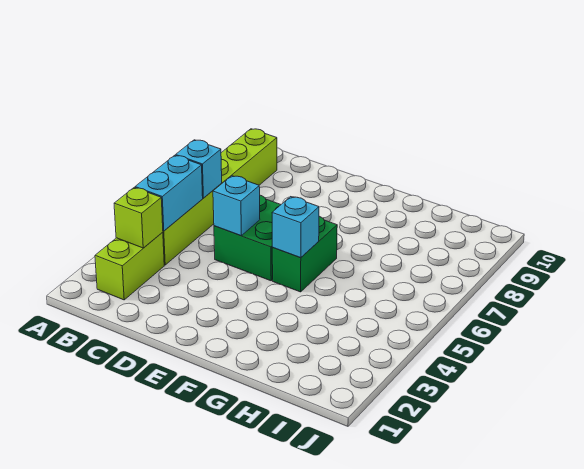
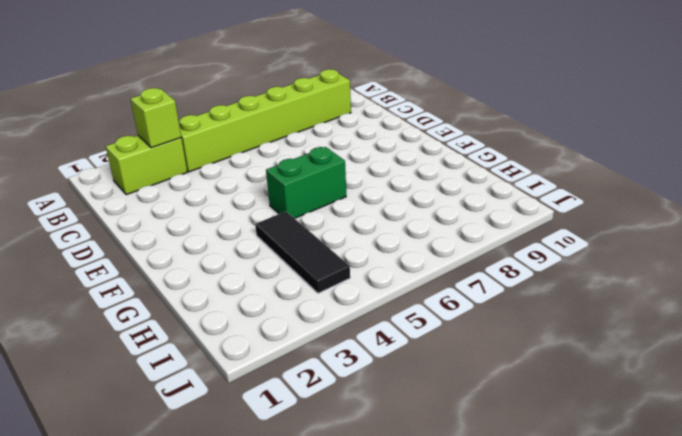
black 1x3 tile [255,211,350,293] -> none
none -> green 2x2 brick [214,195,281,281]
none -> cyan 1x2 brick [135,155,203,231]

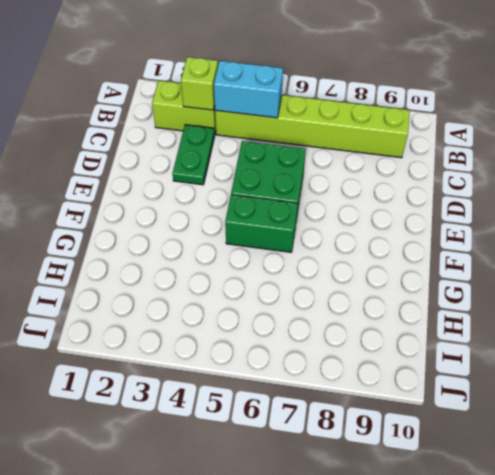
green 1x2 plate [173,125,215,185] -> none
none -> cyan 1x1 brick [176,140,222,198]
none -> cyan 1x1 brick [213,176,260,236]

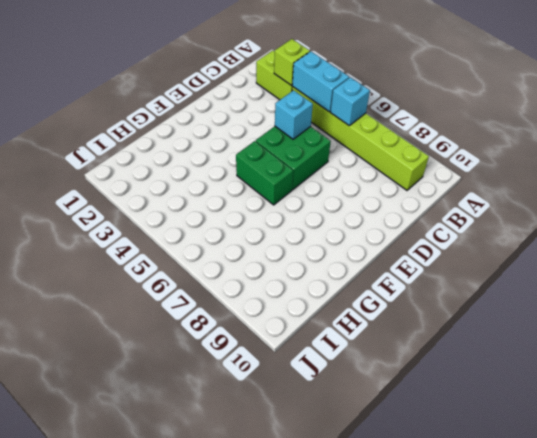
none -> cyan 1x1 brick [272,197,319,258]

